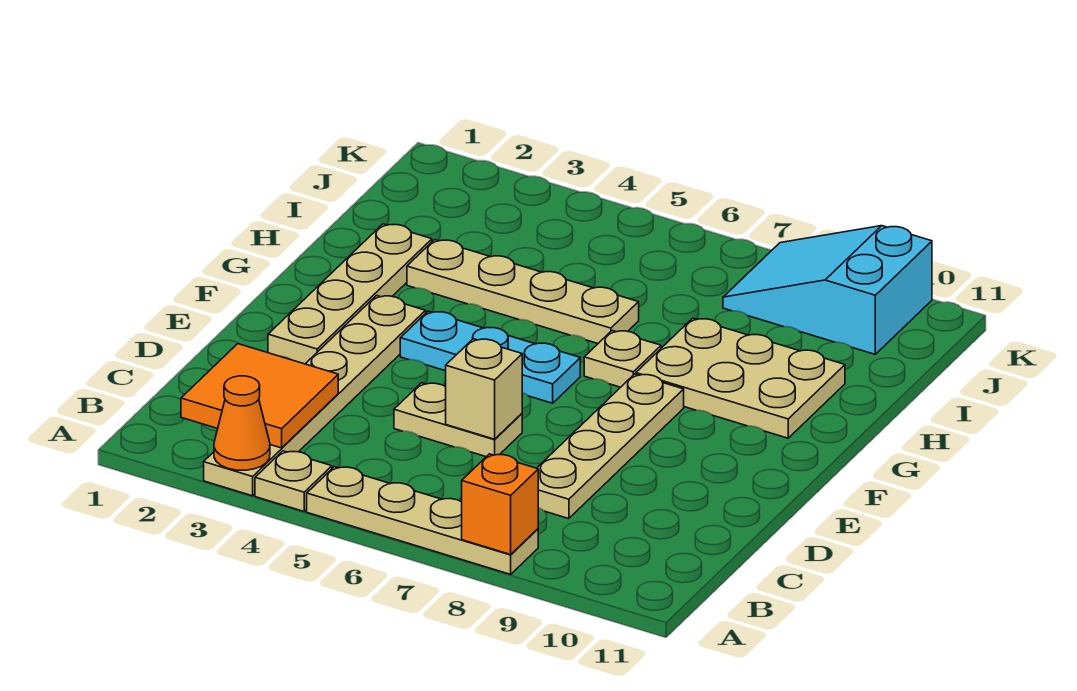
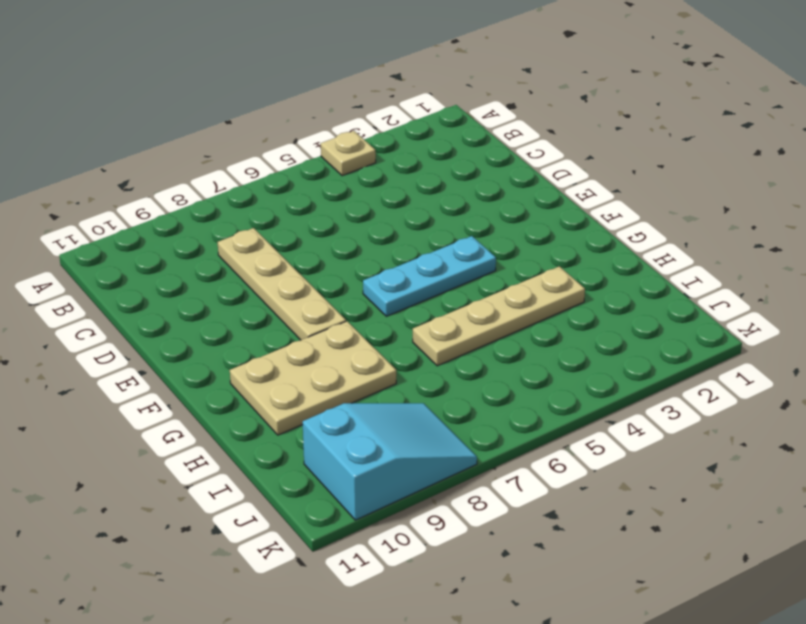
none -> tan 1x6 plate [204,296,426,496]
none -> tan 1x4 plate [307,467,538,574]
none -> tan 1x2 plate [394,383,522,457]

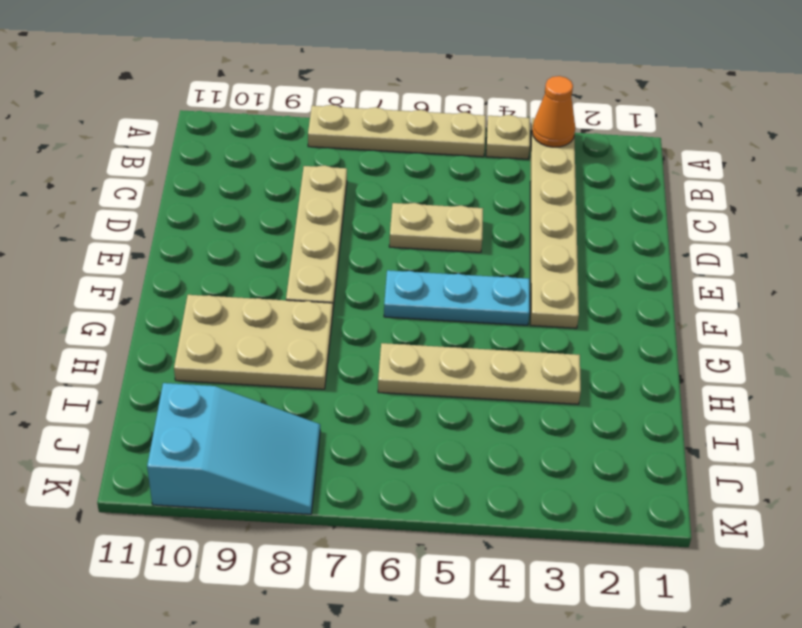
none -> tan 1x4 plate [268,224,432,364]
none -> tan 1x1 plate [584,331,661,387]
none -> orange 1x1 brick [462,454,538,554]

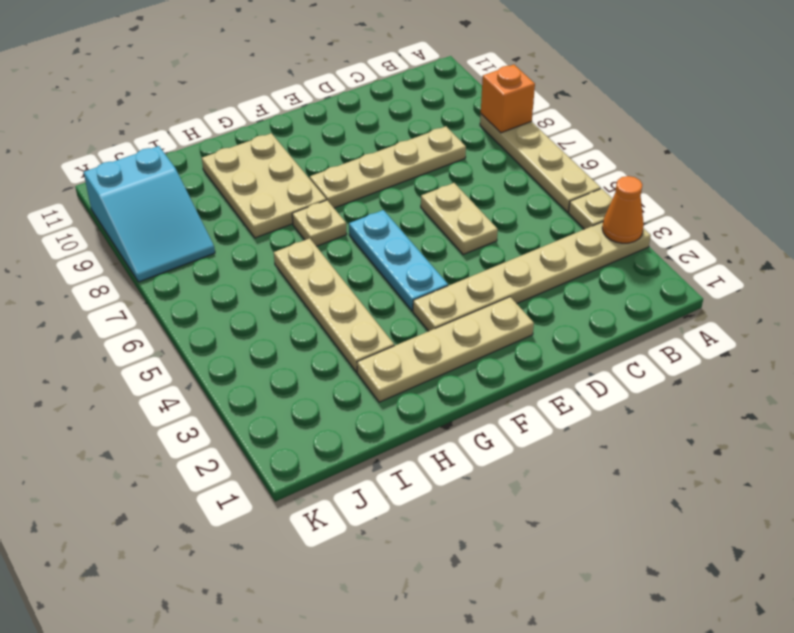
none -> orange 2x2 tile [181,344,338,448]
none -> tan 1x1 brick [446,339,522,439]

